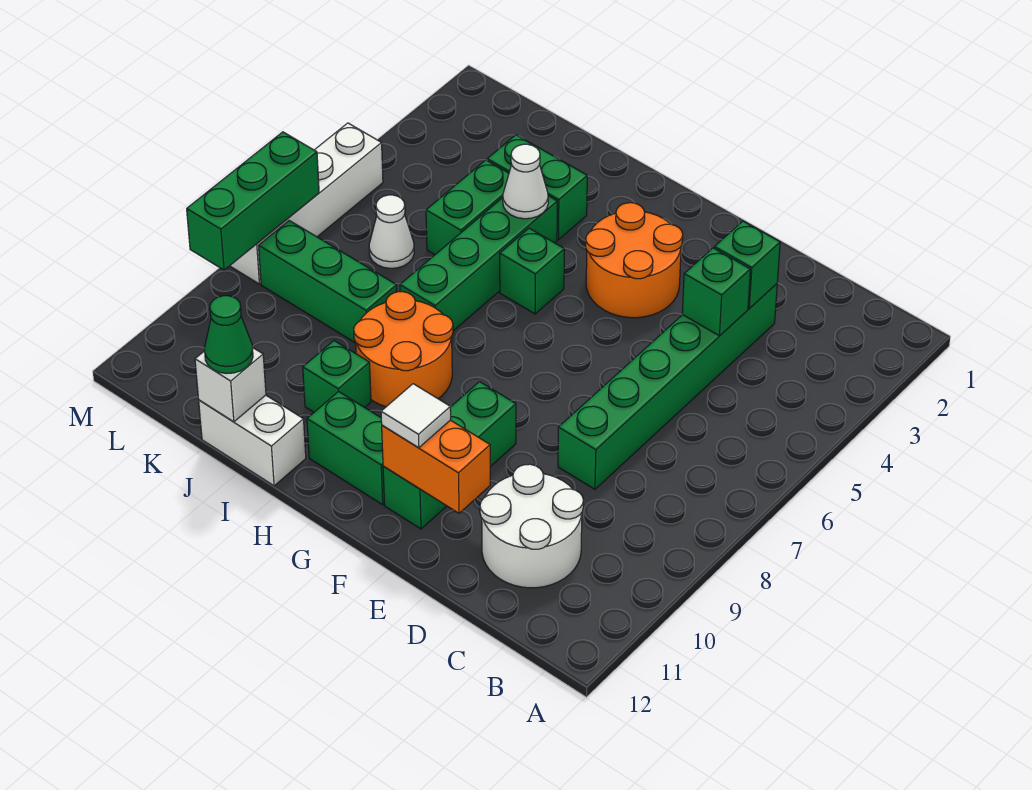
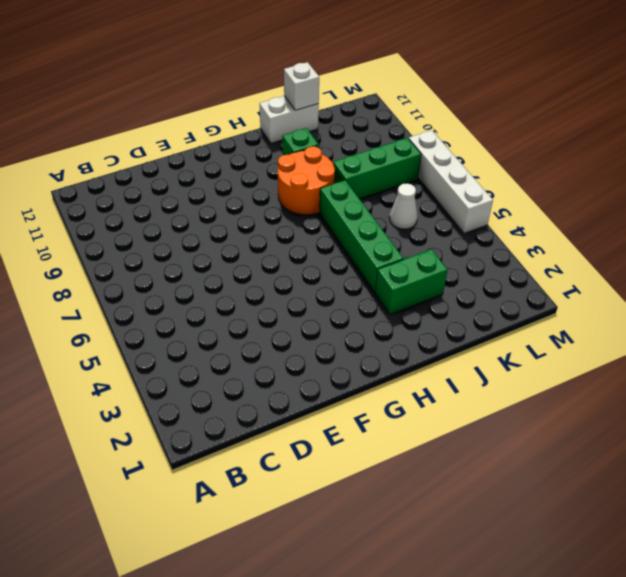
none -> white 2x2 round brick [480,464,583,588]
none -> green 1x6 brick [558,284,777,489]
none -> orange 2x2 round brick [586,203,683,318]

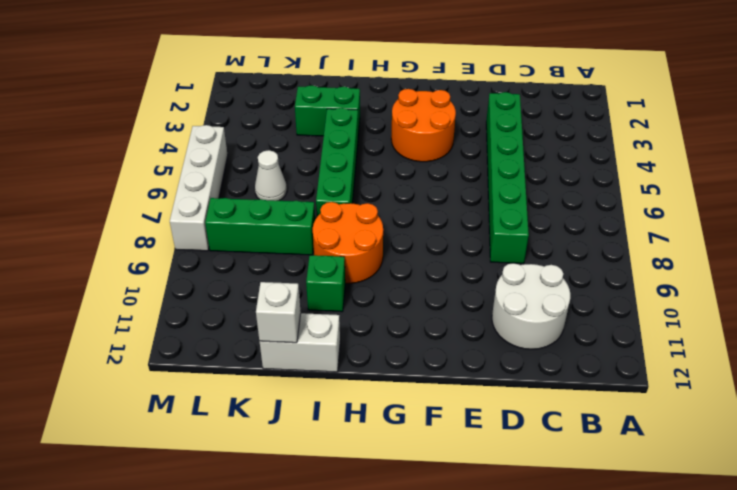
none -> green 1x3 brick [383,382,516,529]
none -> green 1x2 brick [307,391,384,505]
none -> green 1x1 brick [500,228,565,314]

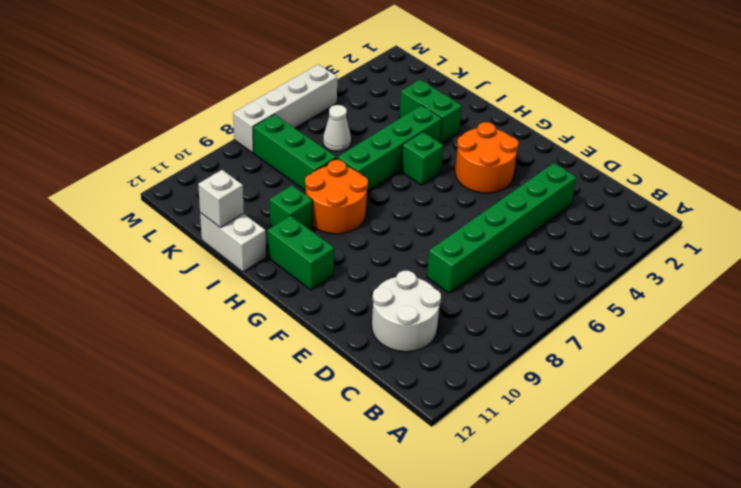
none -> green 1x3 brick [383,382,516,529]
none -> green 1x2 brick [426,160,509,255]
none -> green 1x1 brick [714,221,780,309]

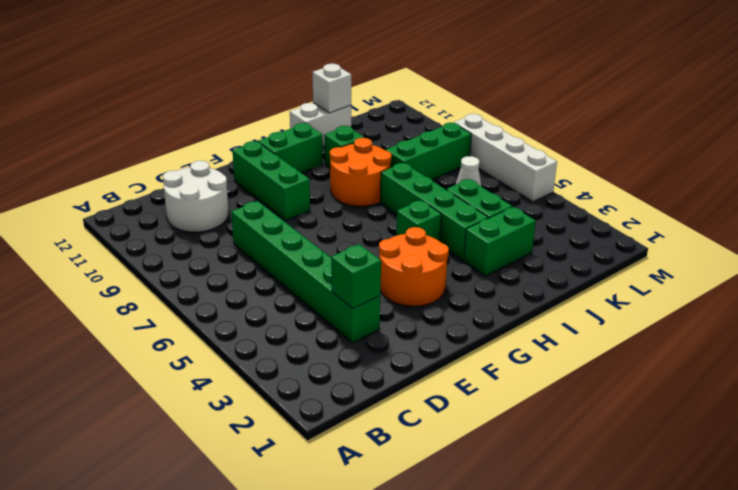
none -> green 1x1 brick [682,248,750,336]
none -> orange 1x2 brick [382,420,490,513]
none -> white 1x1 cone [503,144,548,219]

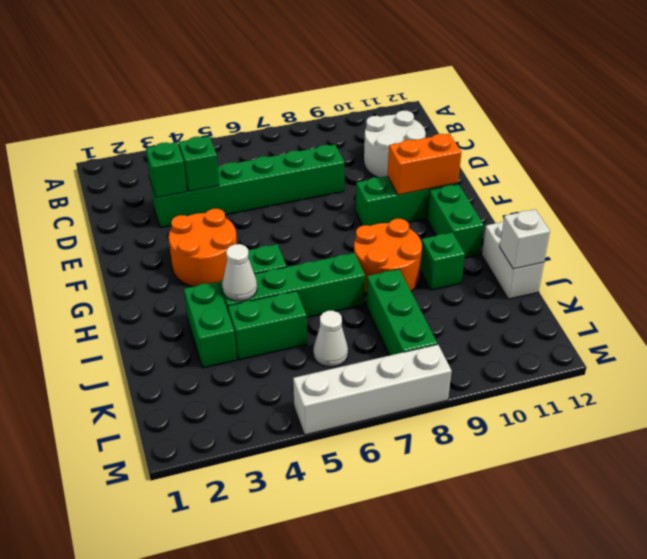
orange 1x2 brick [387,134,461,195] -> orange 1x2 brick turned to [382,420,490,513]
none -> green 1x3 brick [187,132,319,270]
none -> white 1x1 tile [381,384,451,448]
none -> green 1x1 cone [205,296,253,374]

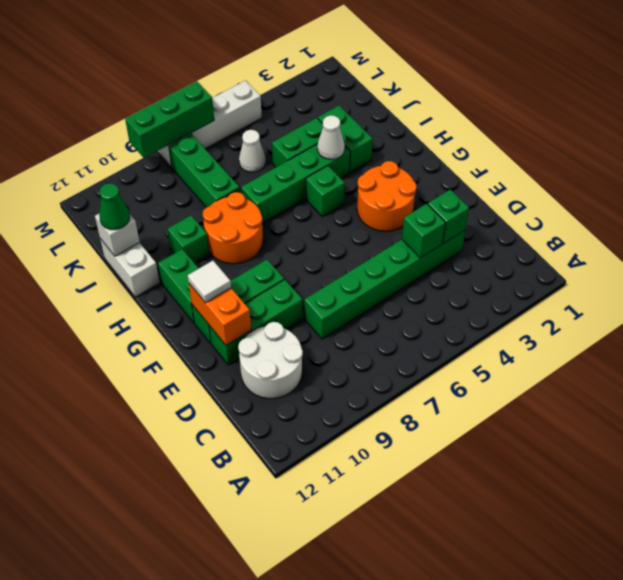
green 1x3 brick [209,280,303,365] -> none

